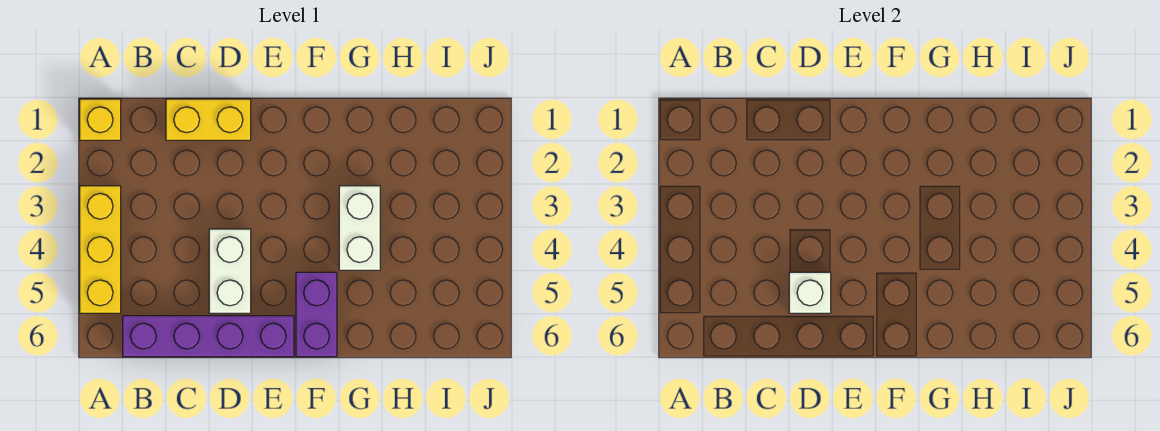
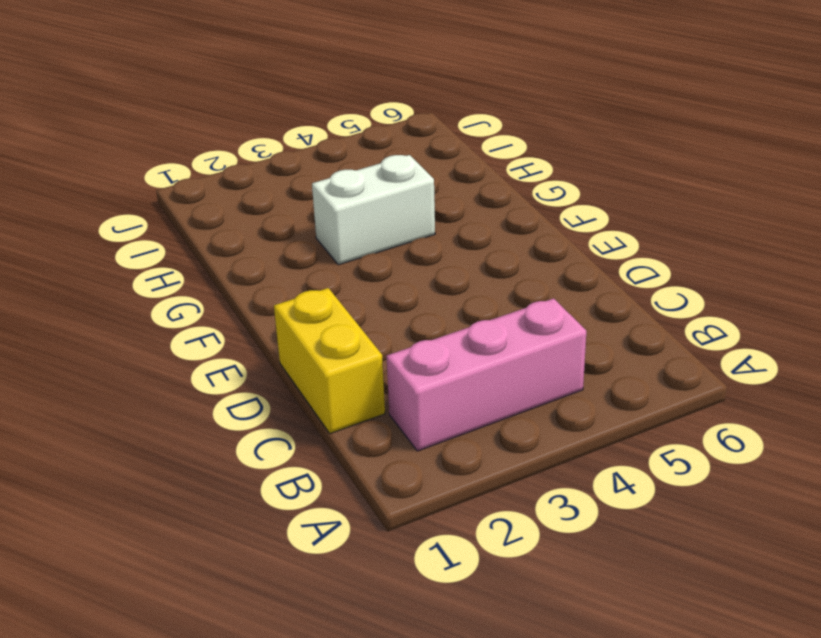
pink 1x3 brick [386,298,586,451] -> none
none -> yellow 1x1 brick [80,99,121,140]
none -> yellow 1x3 brick [80,186,121,313]

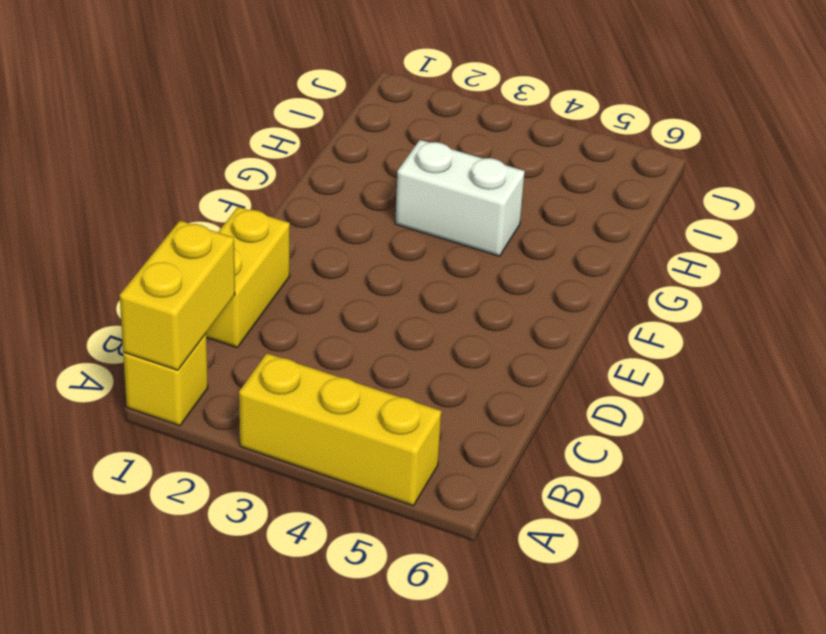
yellow 1x2 brick [120,221,235,370] -> none
none -> purple 1x4 brick [123,316,294,357]
none -> white 1x2 brick [209,229,251,313]

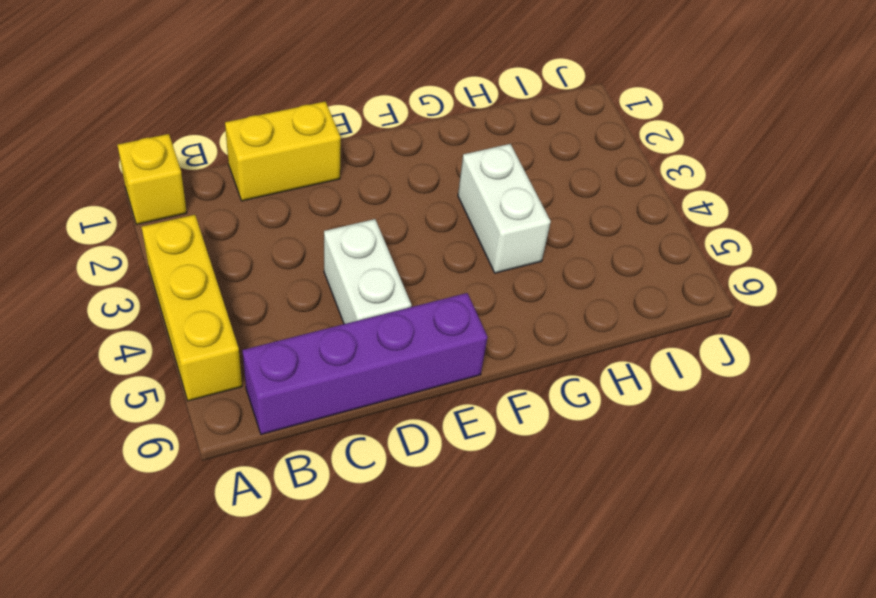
none -> purple 1x2 brick [296,272,337,357]
none -> white 1x1 brick [789,272,831,313]

